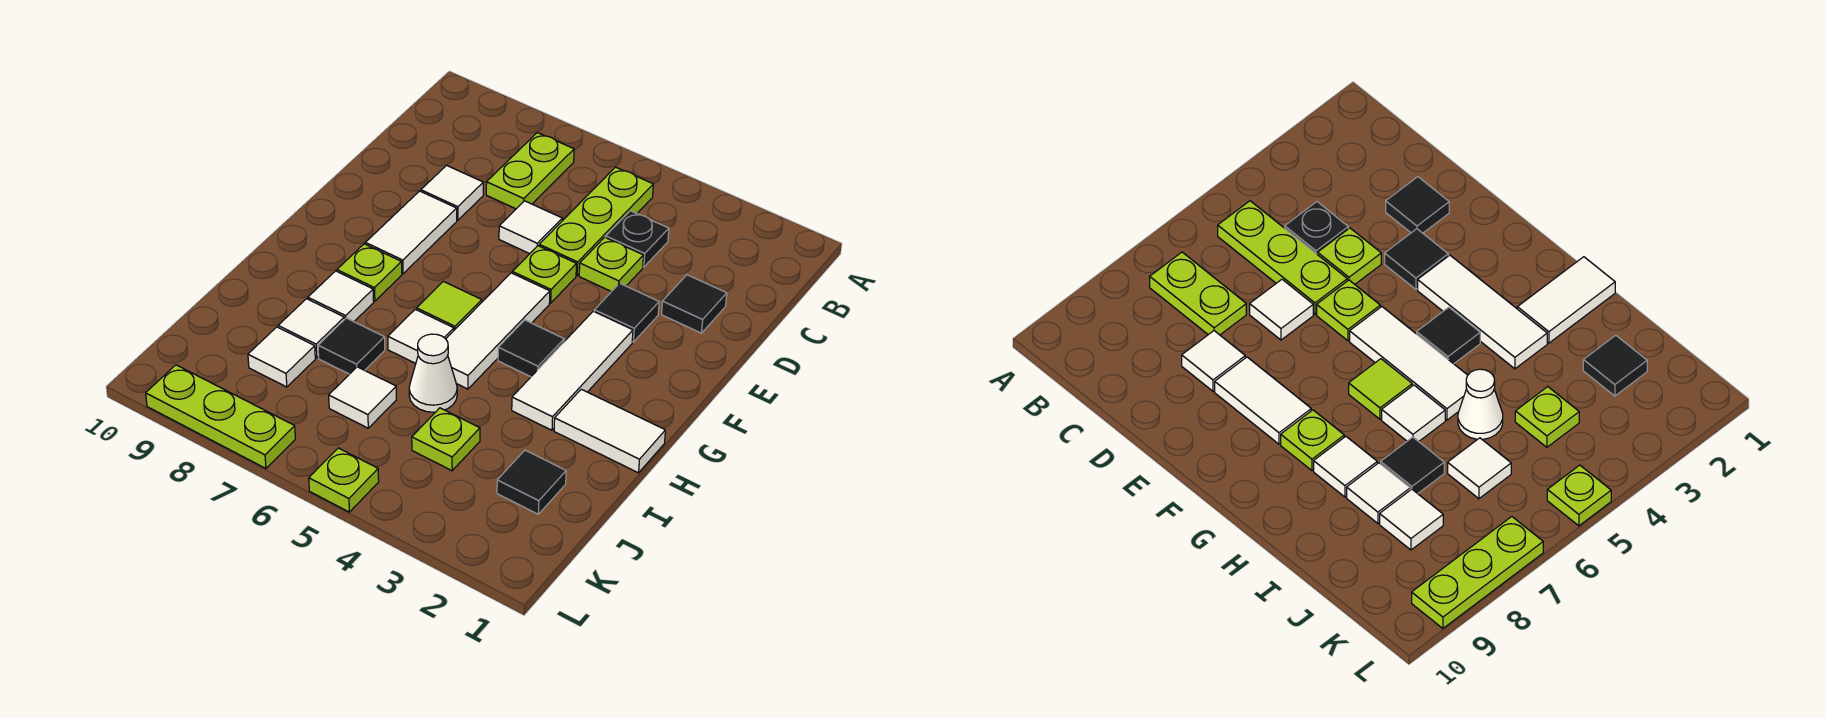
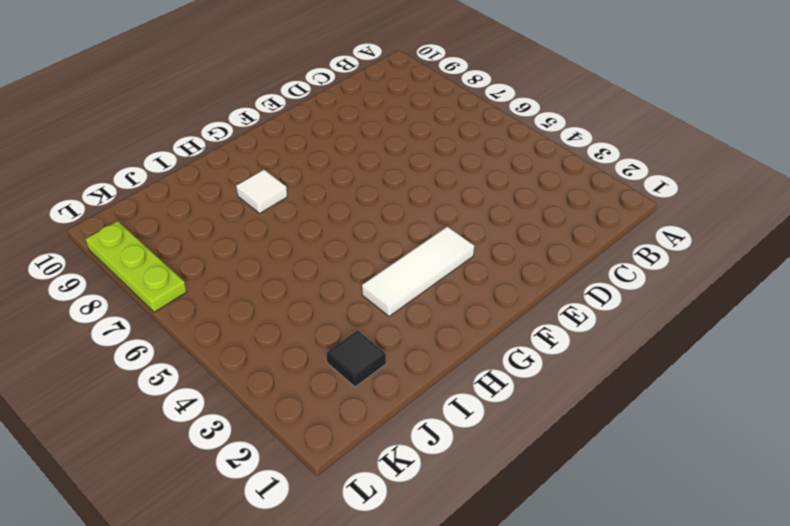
none -> lime 1x3 plate [539,167,653,275]
none -> lime 1x2 plate [486,133,574,209]
none -> black 1x1 plate [606,211,669,267]

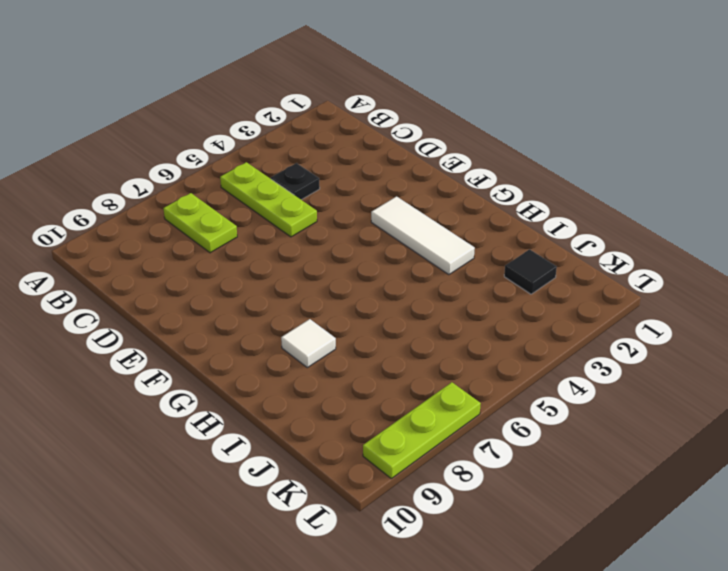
none -> black 1x1 tile [662,275,727,333]
none -> lime 1x1 plate [579,237,643,292]
none -> white 1x1 tile [499,201,562,254]

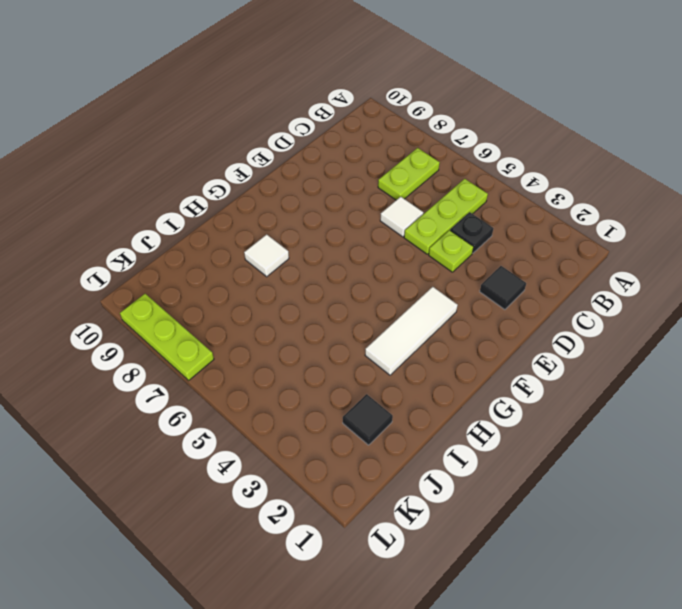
none -> white 1x1 tile [421,165,483,220]
none -> black 1x1 tile [594,283,659,342]
none -> lime 1x1 plate [512,246,576,303]

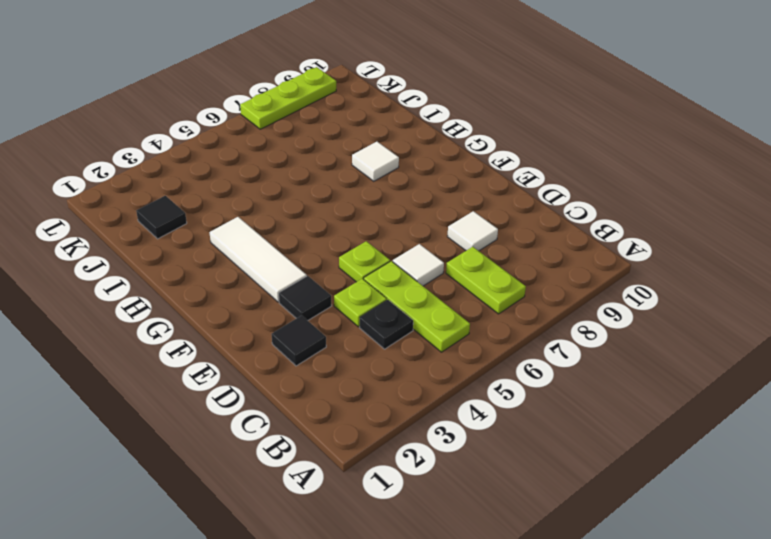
none -> white 1x2 tile [365,191,457,274]
none -> white 1x3 tile [446,273,550,389]
none -> black 1x1 tile [498,320,564,377]

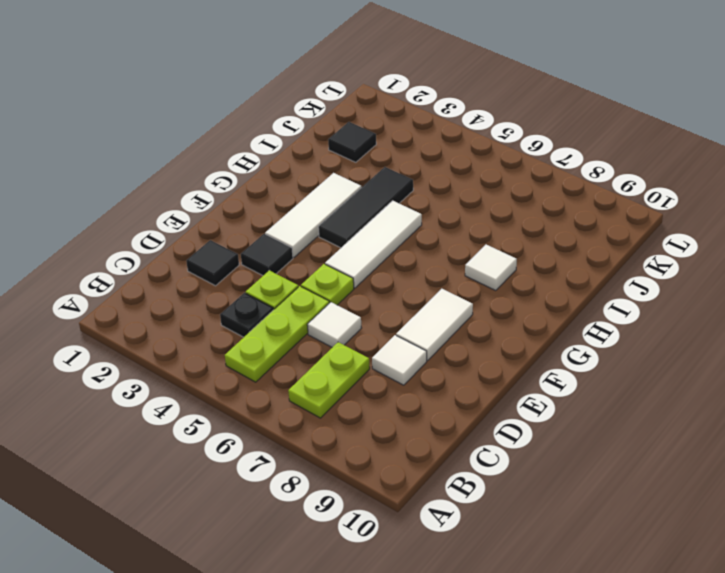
black 1x3 tile [318,167,413,248] -> black 1x1 tile [498,320,564,377]
none -> lime 1x1 tile [417,281,482,330]
none -> lime 1x1 plate [337,244,402,301]
none -> white 1x2 tile [554,389,665,473]

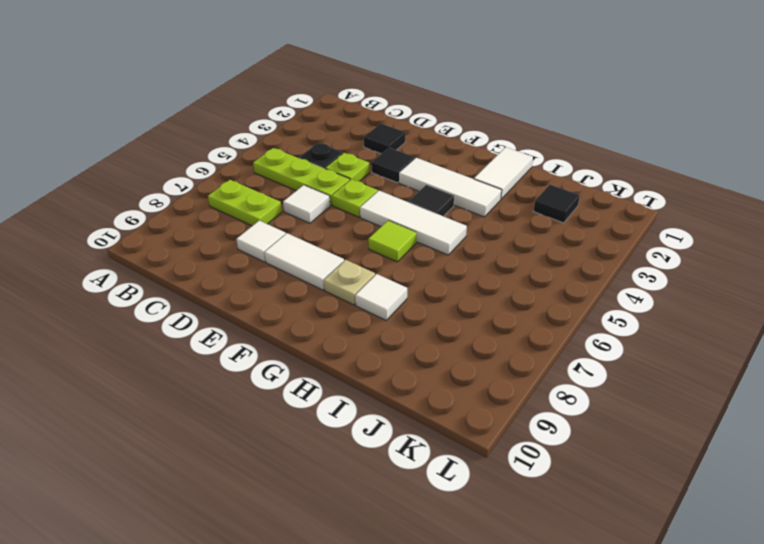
tan 1x1 plate [324,260,375,305] -> lime 1x1 plate [337,244,402,301]
none -> white 1x1 tile [388,309,454,363]
none -> white 1x1 cone [409,334,457,412]
none -> black 1x1 tile [318,318,385,374]

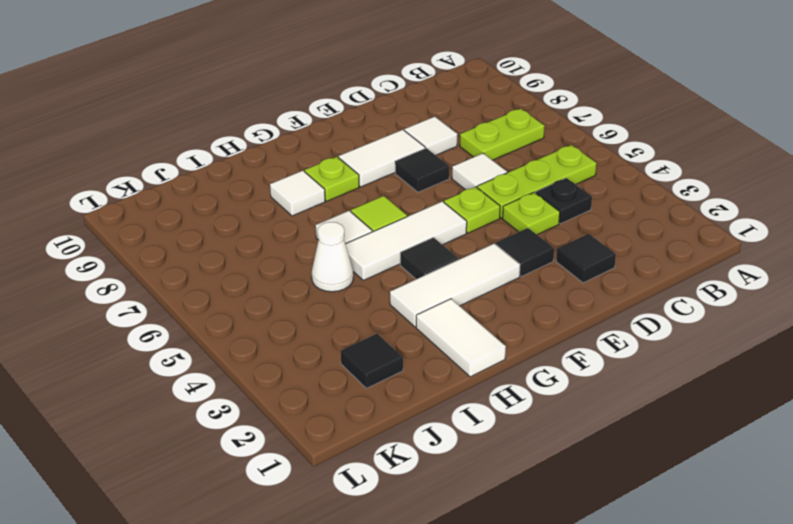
black 1x1 tile [395,148,449,192] -> black 1x1 tile moved to [318,318,385,374]
none -> white 1x1 tile [278,299,344,358]
none -> lime 1x1 plate [412,408,480,471]
none -> white 1x1 tile [329,367,396,428]

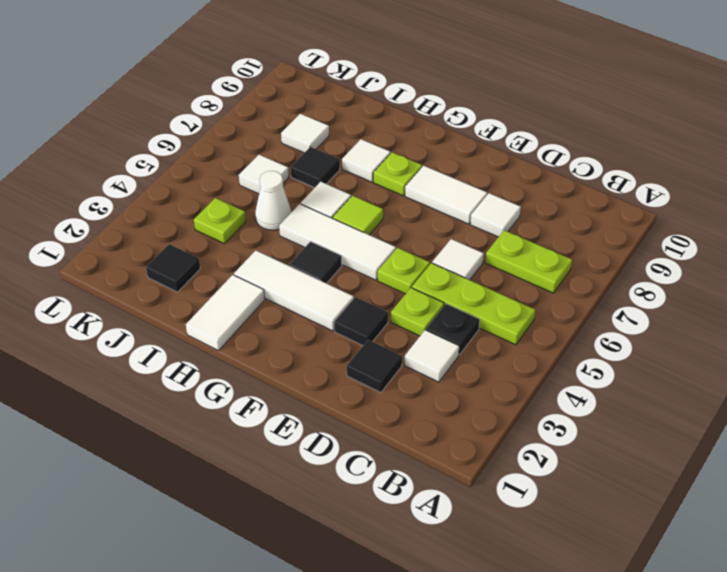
white 1x1 tile [405,330,459,382] -> white 1x1 tile moved to [278,299,344,358]
none -> lime 1x1 plate [309,448,379,512]
none -> lime 1x3 plate [146,365,295,468]

